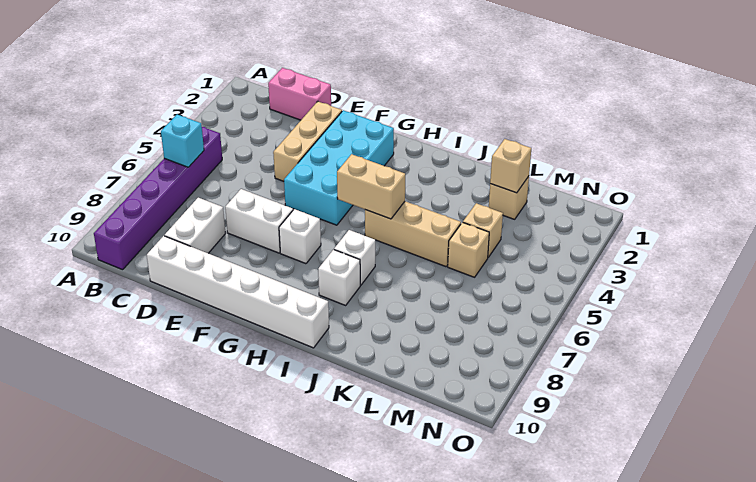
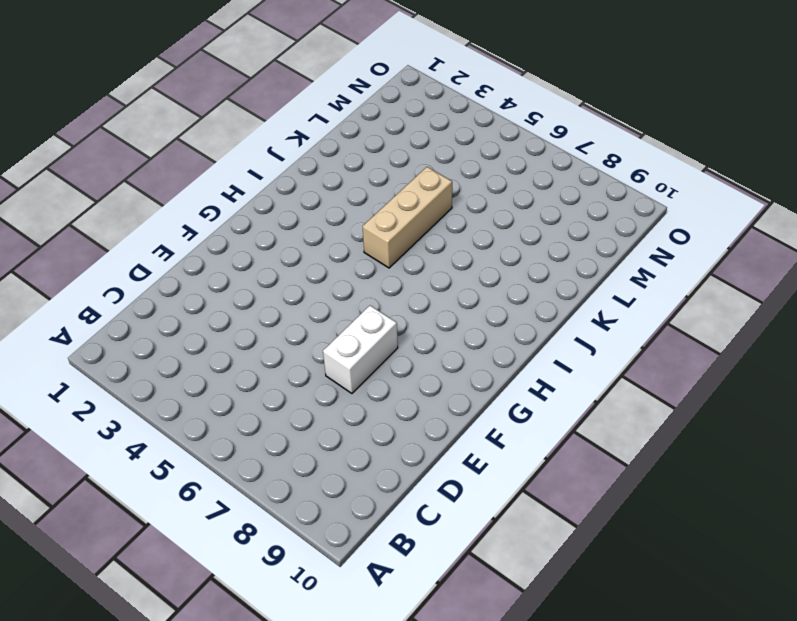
none -> purple 1x6 brick [94,127,222,270]
none -> pink 1x2 brick [268,68,331,120]
none -> white 1x2 brick [165,198,226,253]

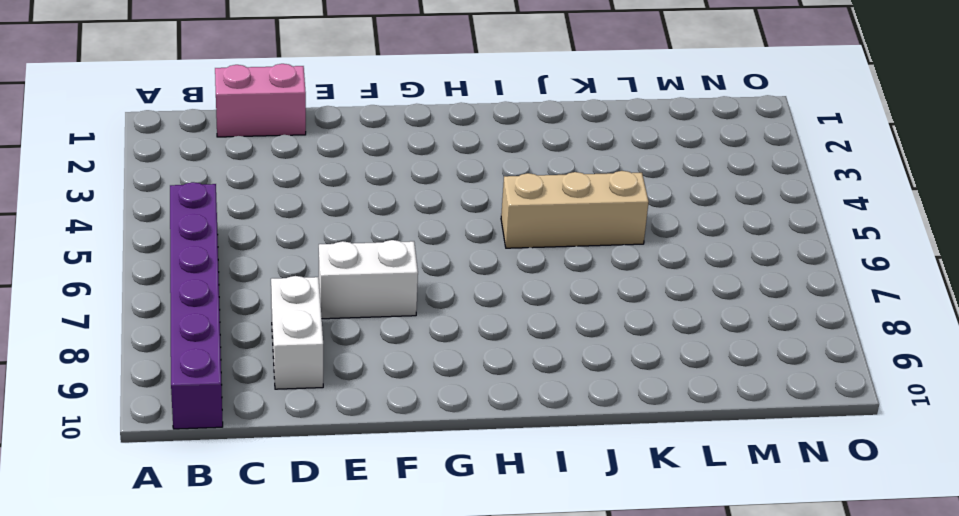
none -> white 1x6 brick [147,236,329,348]
none -> tan 1x3 brick [273,101,342,181]
none -> cyan 2x4 brick [284,110,394,225]

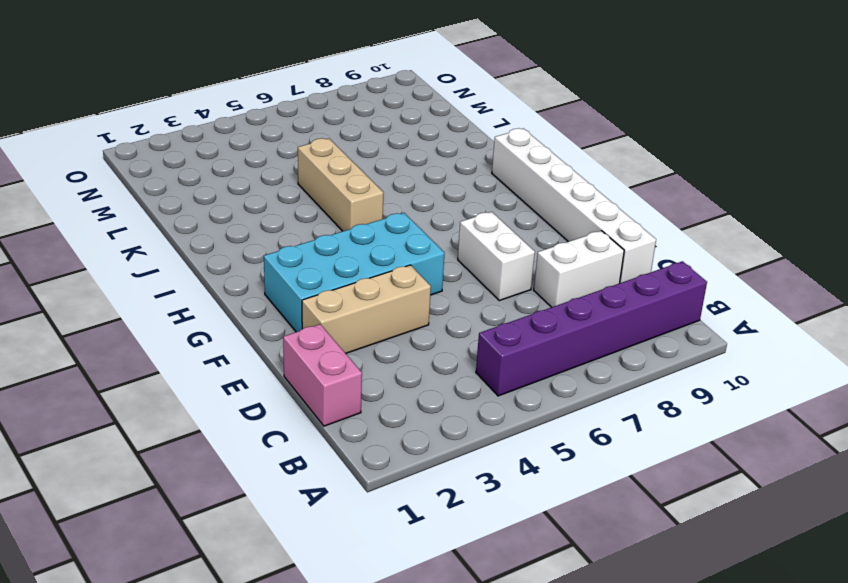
none -> white 1x1 brick [279,209,321,264]
none -> white 1x1 brick [334,230,375,285]
none -> white 1x1 brick [318,250,360,305]

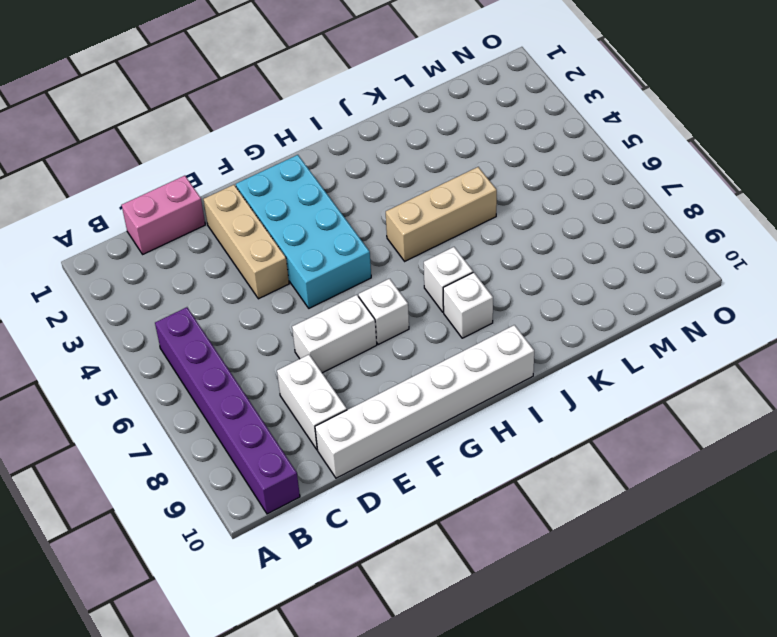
none -> tan 1x1 brick [489,176,529,219]
none -> tan 1x1 brick [463,203,503,257]
none -> tan 1x1 brick [448,222,489,277]

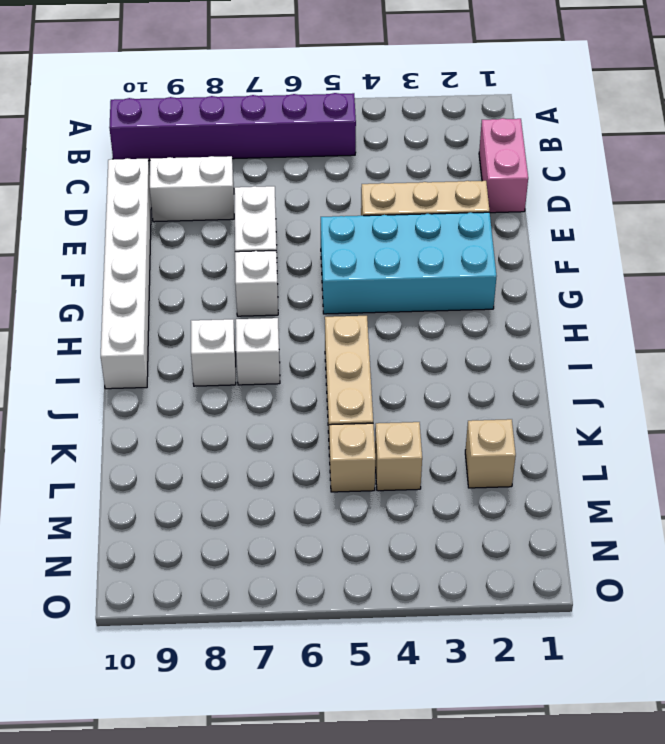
none -> cyan 1x1 brick [161,114,204,167]
none -> tan 1x2 brick [337,154,405,219]
none -> tan 1x1 brick [490,139,531,193]

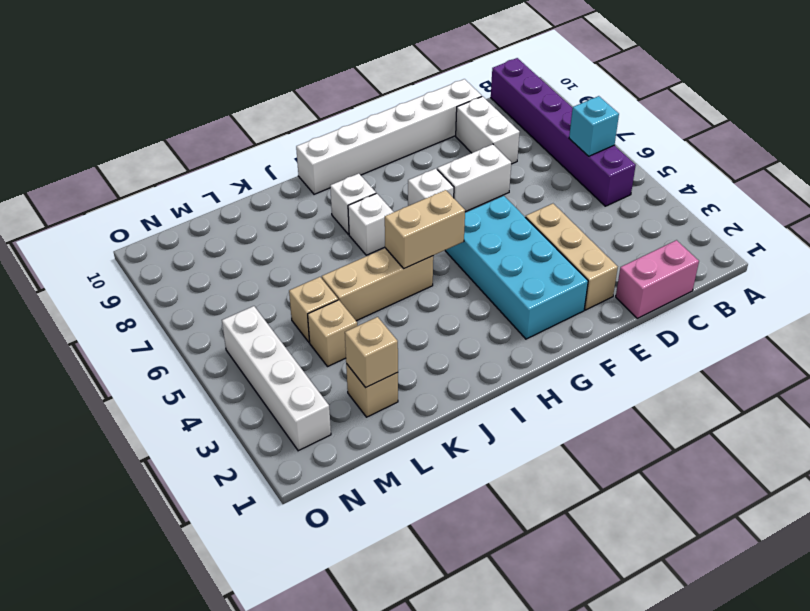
white 1x4 brick [222,306,331,451] -> none

